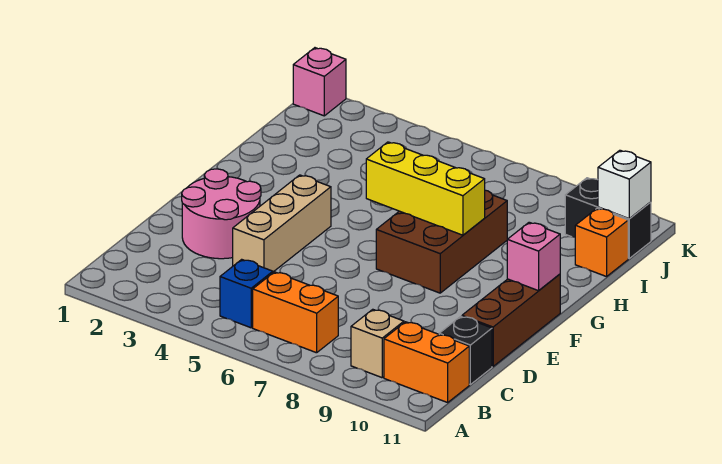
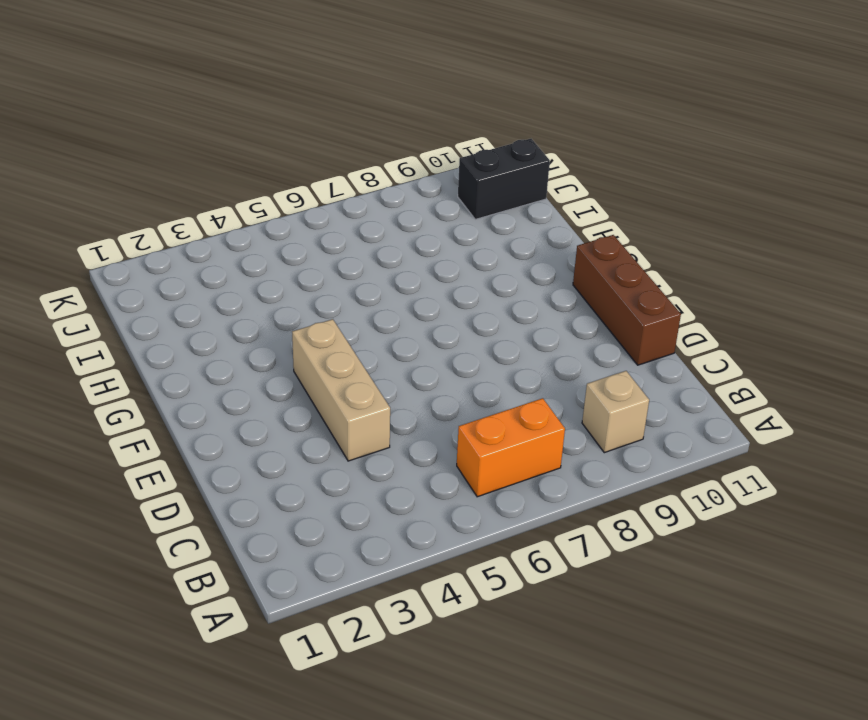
none -> blue 1x1 brick [220,259,273,328]
none -> orange 1x2 brick [384,322,469,402]
none -> black 1x1 brick [439,316,492,384]

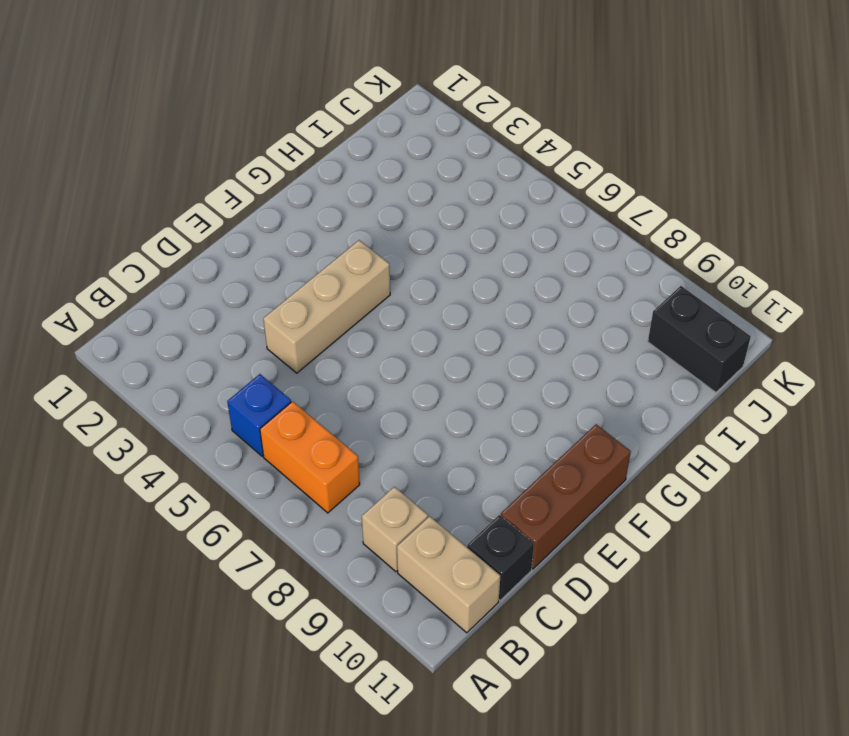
tan 1x2 brick [397,516,500,633] -> orange 1x2 brick [384,322,469,402]
none -> pink 2x2 round brick [182,169,261,259]
none -> brown 2x3 brick [376,190,507,293]
none -> orange 1x1 brick [575,208,628,277]

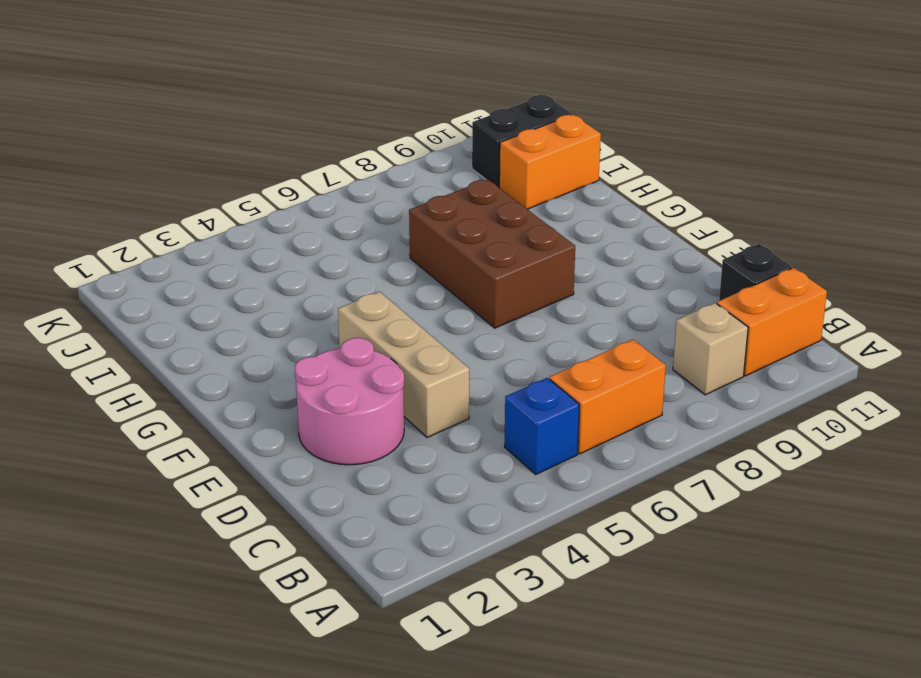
orange 1x2 brick [499,115,601,209] -> orange 1x1 brick [575,208,628,277]
none -> brown 1x3 brick [462,274,560,366]
none -> pink 1x1 brick [293,48,346,116]
none -> pink 1x1 brick [507,222,560,291]

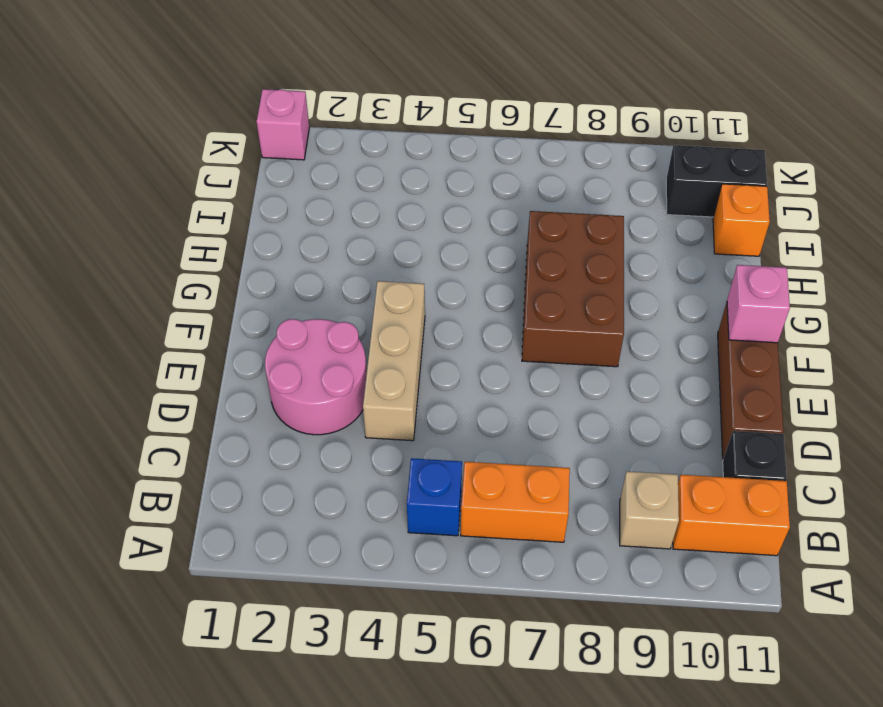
none -> yellow 1x3 brick [366,142,485,235]
none -> white 1x1 brick [598,150,651,219]

